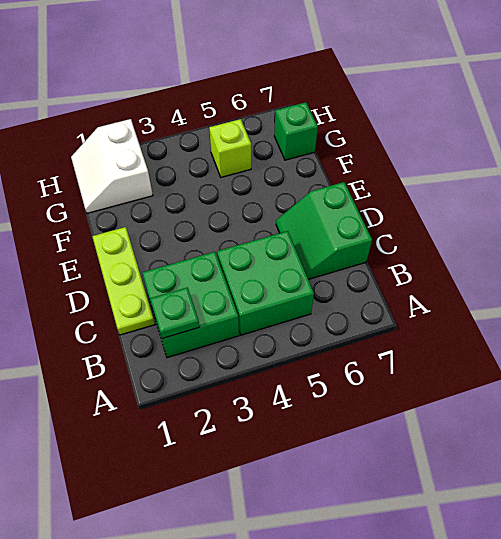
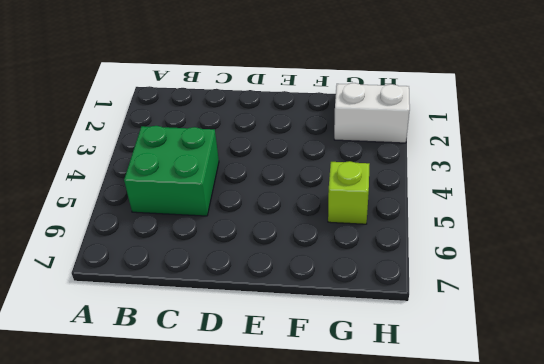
none -> green 2x2 brick [142,252,239,358]
none -> lime 1x3 plate [92,227,155,335]

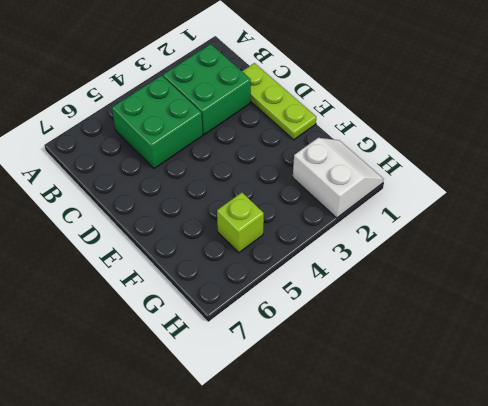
none -> green 2x2 slope [276,182,372,279]
none -> green 1x1 brick [274,102,318,160]

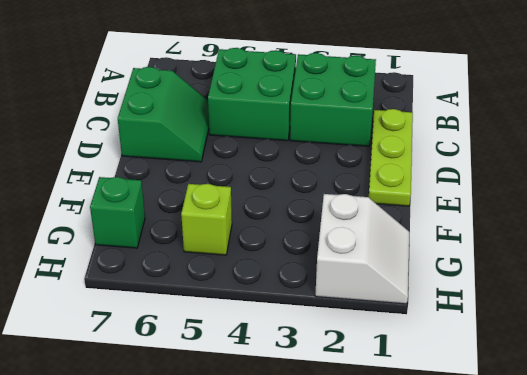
none -> green 1x1 plate [150,288,199,338]

